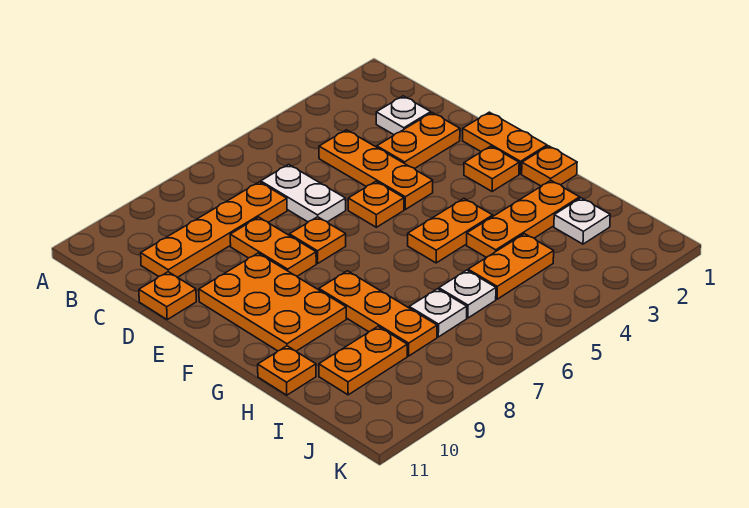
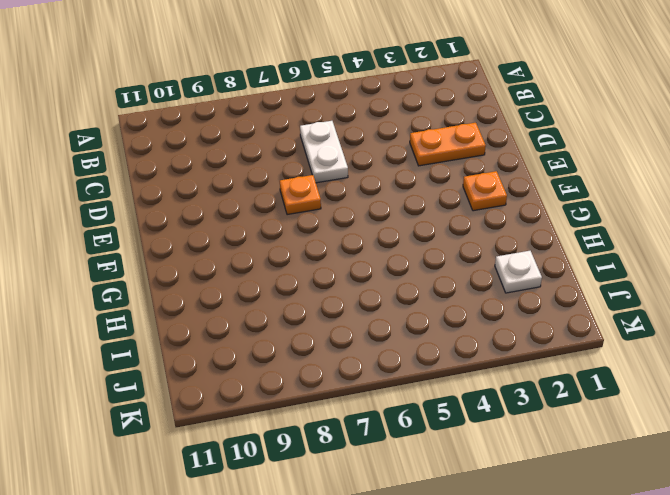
none -> white 1x1 plate [376,96,431,135]
none -> orange 1x3 plate [319,130,433,209]
none -> orange 1x4 plate [141,182,287,277]

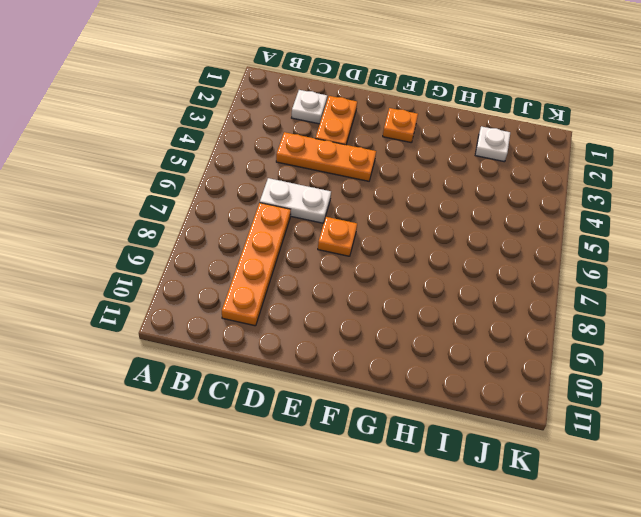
none -> orange 1x2 plate [230,217,316,276]
none -> orange 1x1 plate [139,272,196,320]
none -> orange 1x2 plate [463,112,547,174]

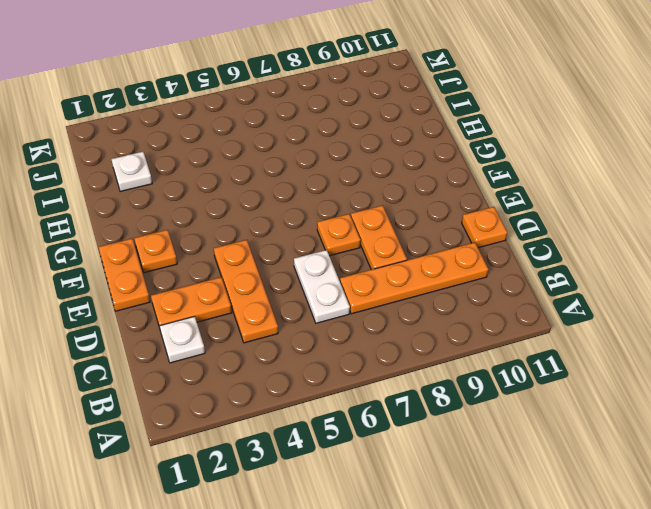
none -> orange 1x1 plate [348,181,404,227]
none -> orange 2x3 plate [199,253,346,351]
none -> orange 1x1 plate [522,146,577,186]

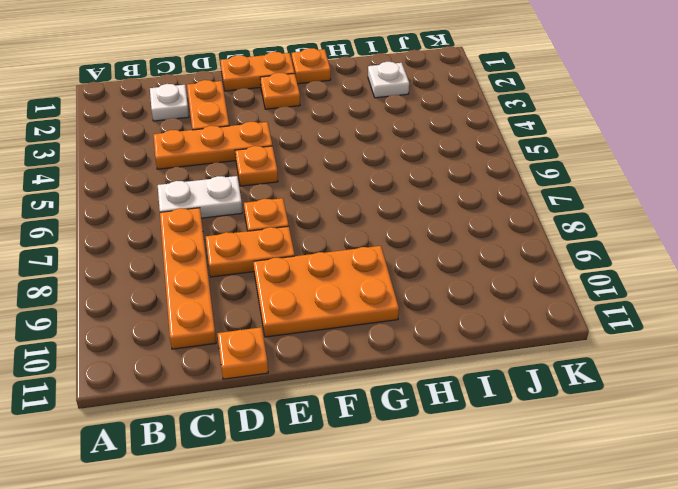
none -> orange 1x2 plate [408,199,493,263]
none -> orange 1x3 plate [319,271,437,356]
none -> orange 1x3 plate [467,180,580,258]

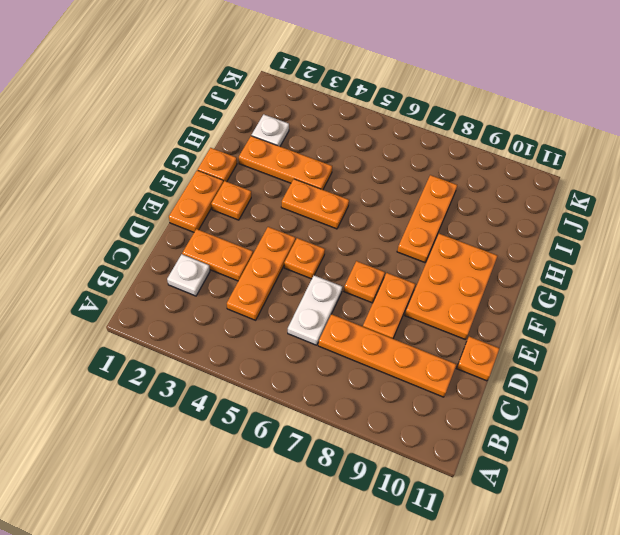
none -> orange 1x1 plate [258,346,316,395]
none -> orange 1x2 plate [468,234,554,299]
none -> white 1x1 plate [439,270,496,318]

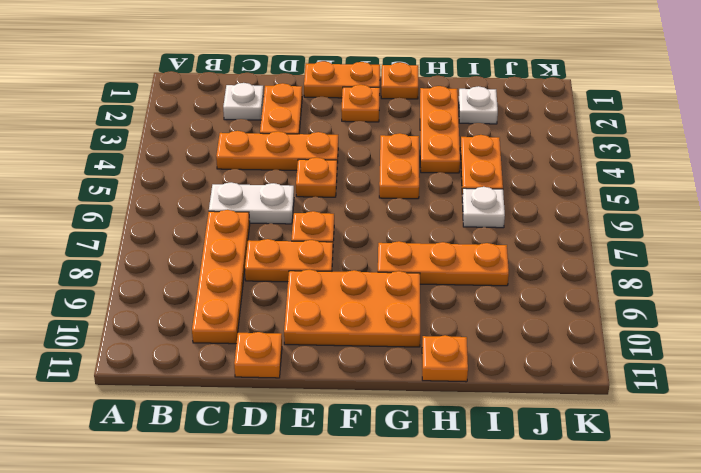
none -> white 1x1 plate [409,289,467,337]
none -> orange 1x2 plate [319,327,407,395]

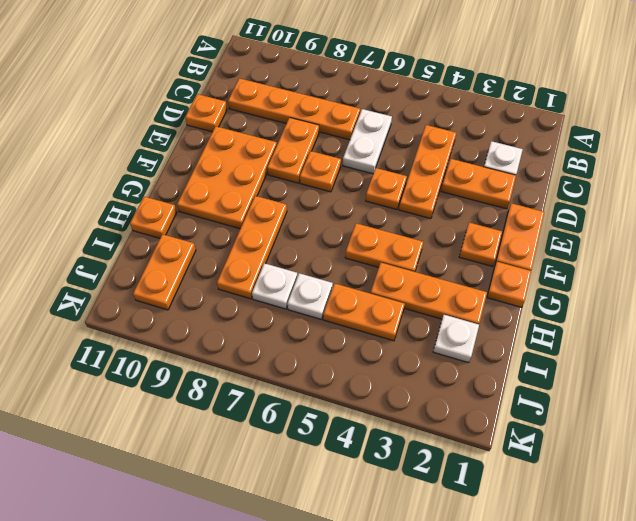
orange 1x2 plate [133,234,196,310] -> orange 1x2 plate turned to [319,327,407,395]

